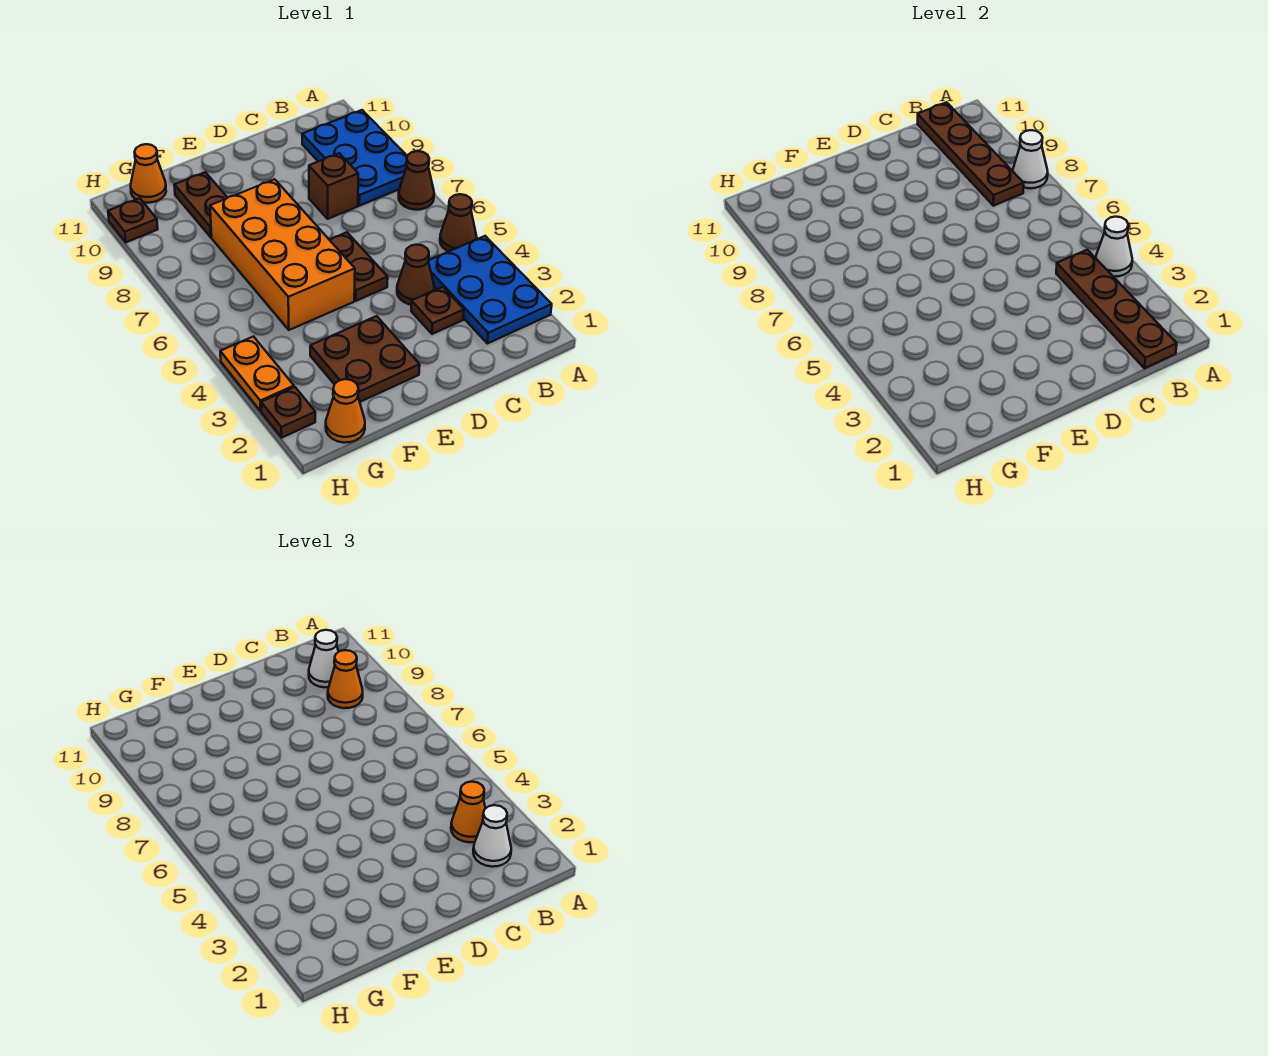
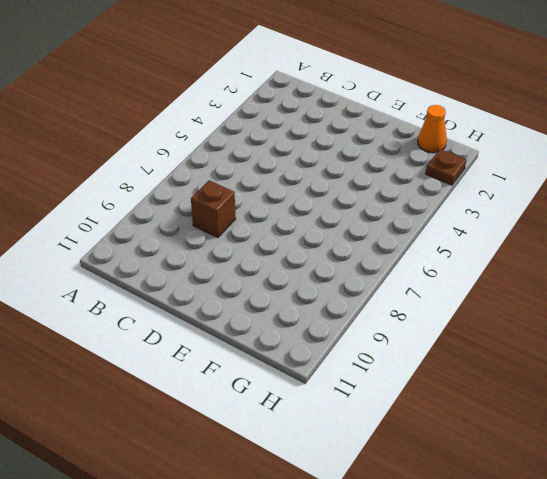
none -> blue 2x3 plate [428,236,552,344]
none -> brown 1x1 cone [440,194,477,252]
none -> brown 1x1 cone [399,151,434,210]

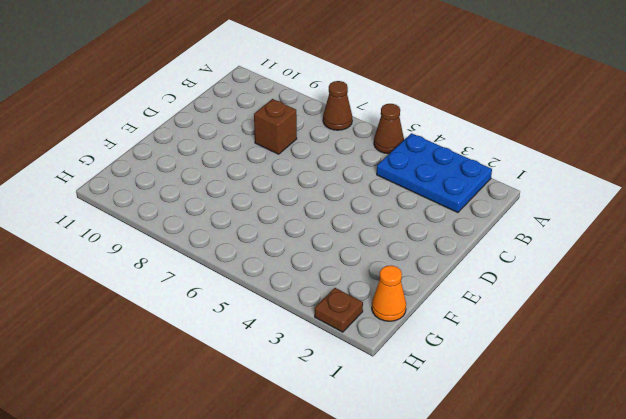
none -> blue 2x3 plate [302,110,407,206]
none -> brown 1x1 plate [411,287,464,334]
none -> brown 1x1 cone [397,245,434,305]

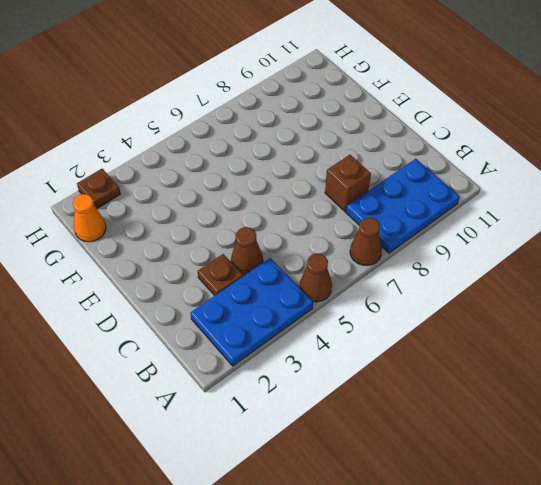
none -> brown 1x2 plate [330,232,388,301]
none -> brown 2x2 plate [310,316,420,402]
none -> orange 2x4 brick [210,179,355,330]

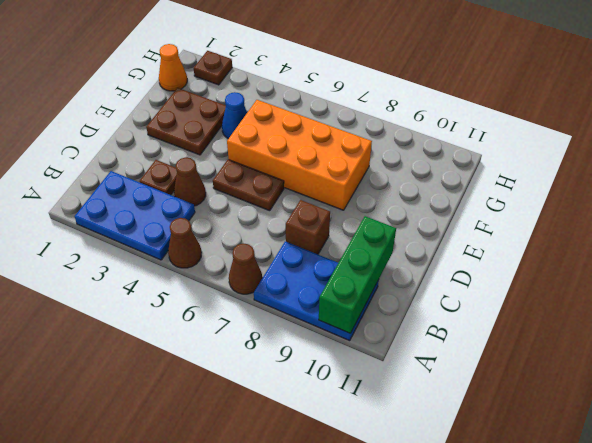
green 1x3 brick [319,216,396,333] -> brown 1x4 plate [918,102,1024,206]
blue 1x1 cone [222,92,247,139] -> none
none -> brown 1x2 plate [174,172,227,237]
none -> orange 1x1 cone [131,144,166,203]
none -> orange 1x2 plate [220,337,294,411]

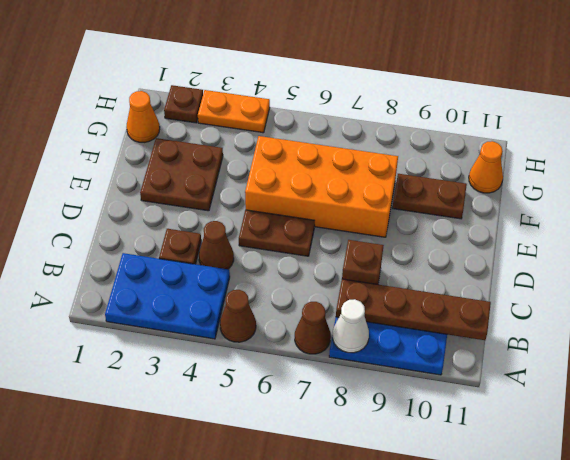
none -> brown 1x1 plate [108,198,158,242]
none -> white 1x1 cone [1096,217,1132,277]
none -> brown 1x4 plate [1056,250,1177,368]

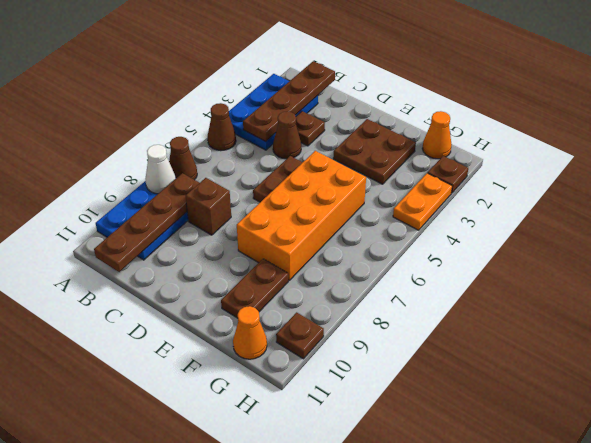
none -> white 1x1 cone [1096,217,1132,277]
none -> white 1x1 cone [473,805,511,867]
none -> orange 1x1 cone [451,782,485,842]

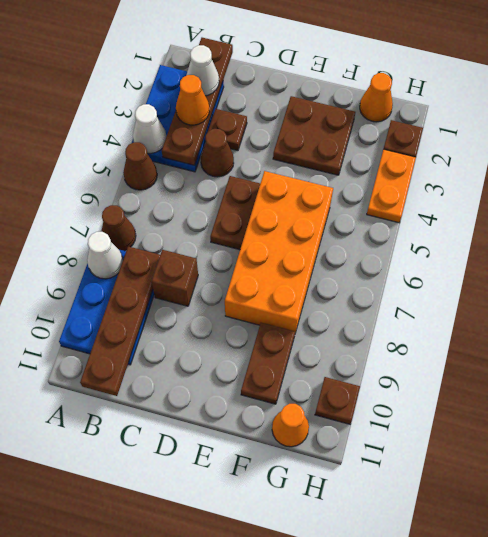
none -> orange 1x1 cone [328,650,363,708]
none -> white 1x1 cone [309,630,338,687]

